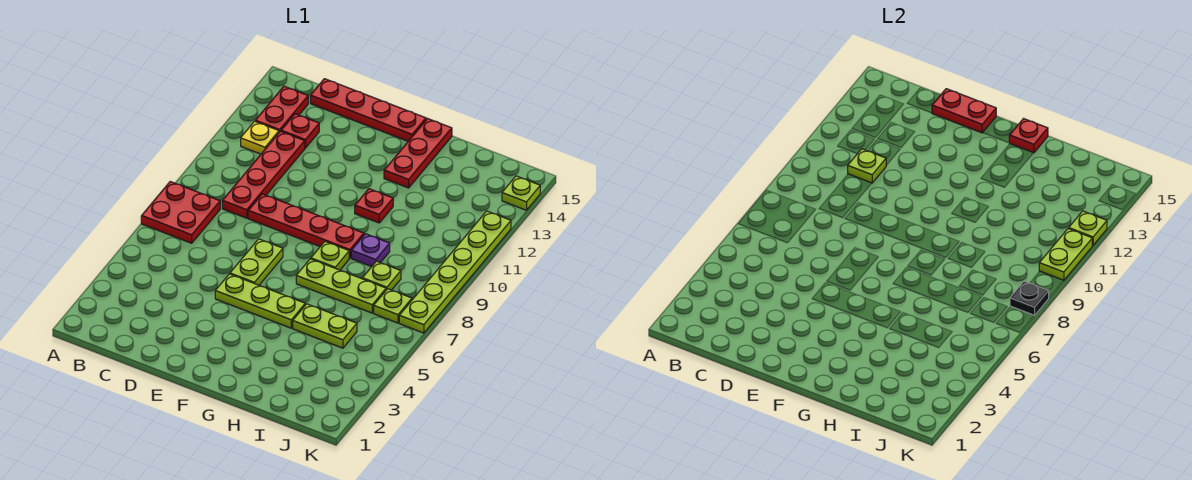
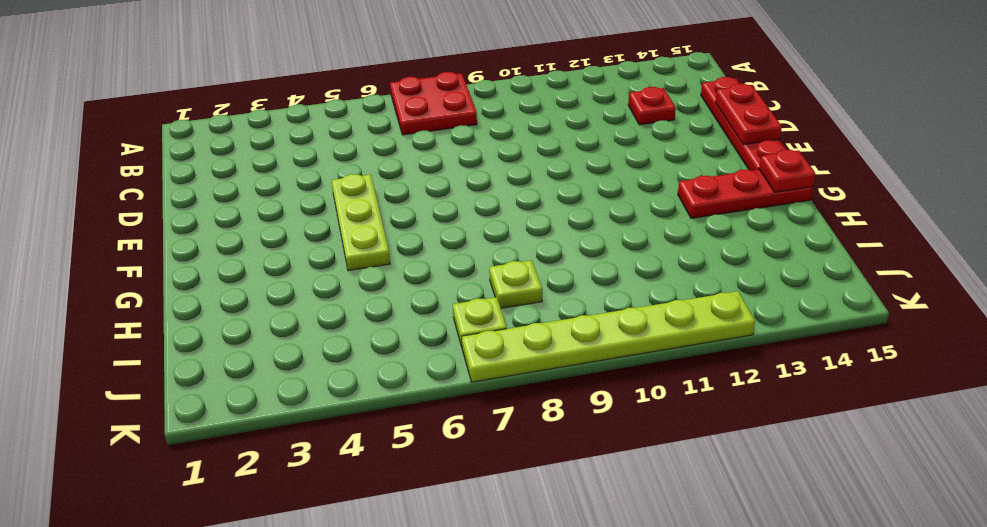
none -> yellow 1x1 plate [241,121,279,154]
none -> red 1x2 plate [255,86,308,132]
none -> red 1x4 plate [222,131,305,218]

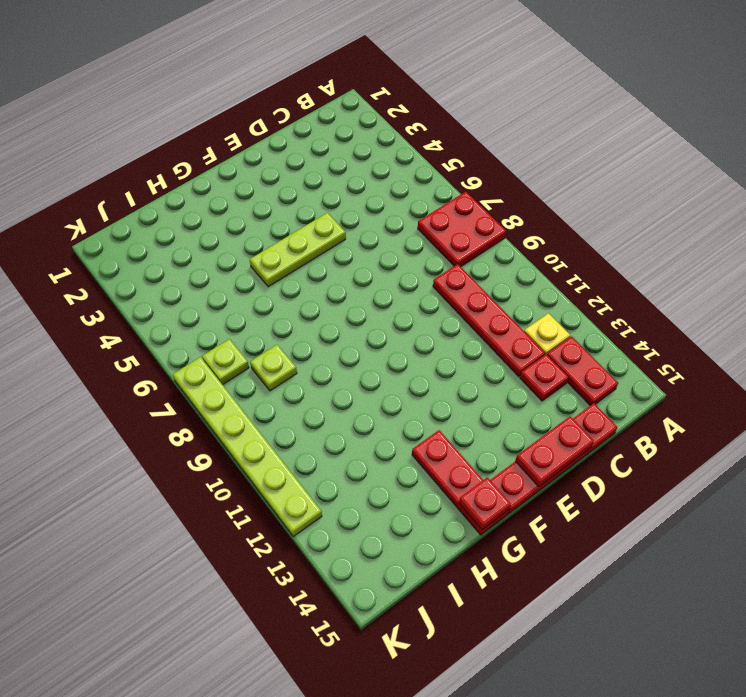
none -> red 1x4 plate [248,194,364,258]
none -> lime 1x2 plate [230,239,283,285]
none -> lime 1x3 plate [296,259,386,313]

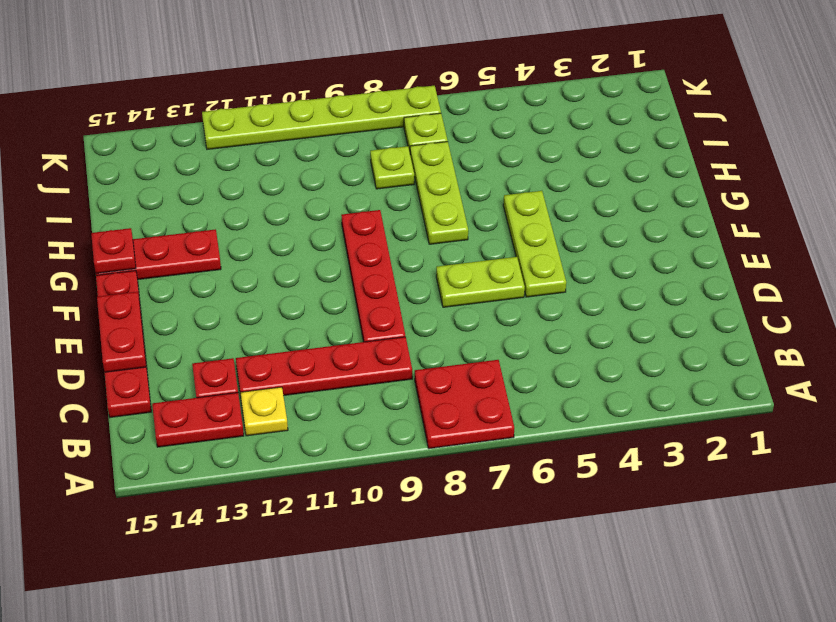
none -> lime 1x1 plate [311,241,349,270]
none -> red 1x1 plate [355,189,393,223]
none -> lime 1x2 plate [293,304,357,348]

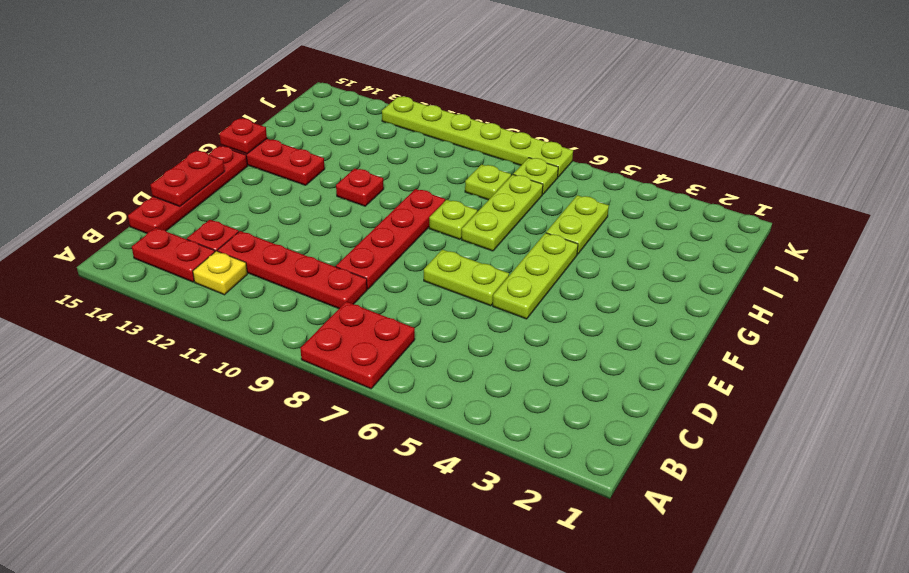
none -> purple 1x1 plate [351,234,390,267]
none -> lime 1x1 plate [502,176,540,210]
none -> lime 1x1 plate [848,149,886,183]

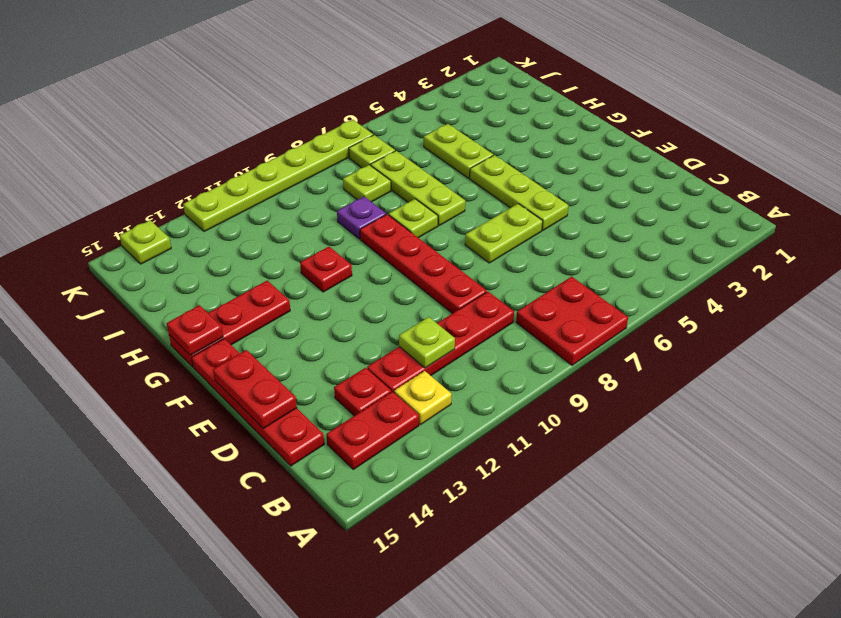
none -> black 1x1 plate [1010,281,1049,316]
none -> lime 1x2 plate [1039,229,1092,280]
none -> lime 1x1 plate [1069,211,1107,245]

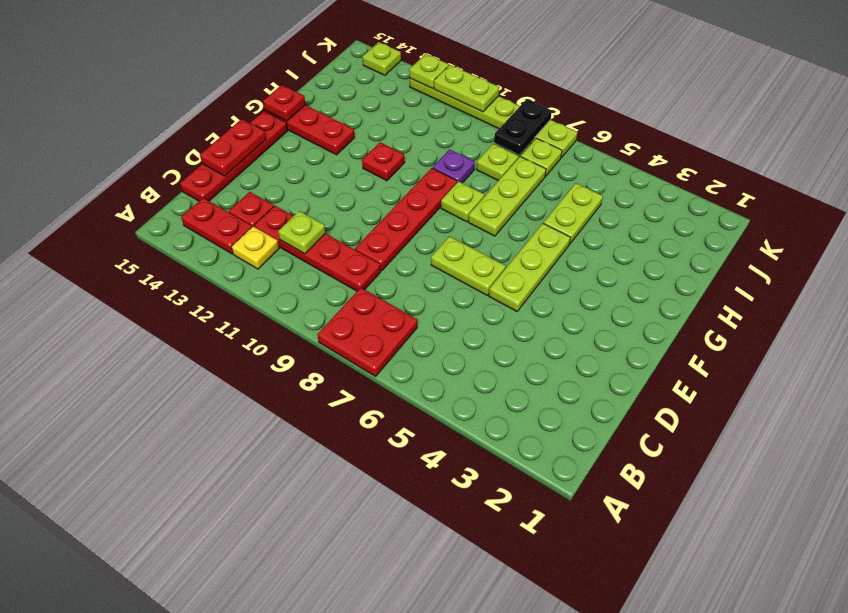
black 1x2 plate [494,99,552,154] -> black 1x1 plate [1010,281,1049,316]

